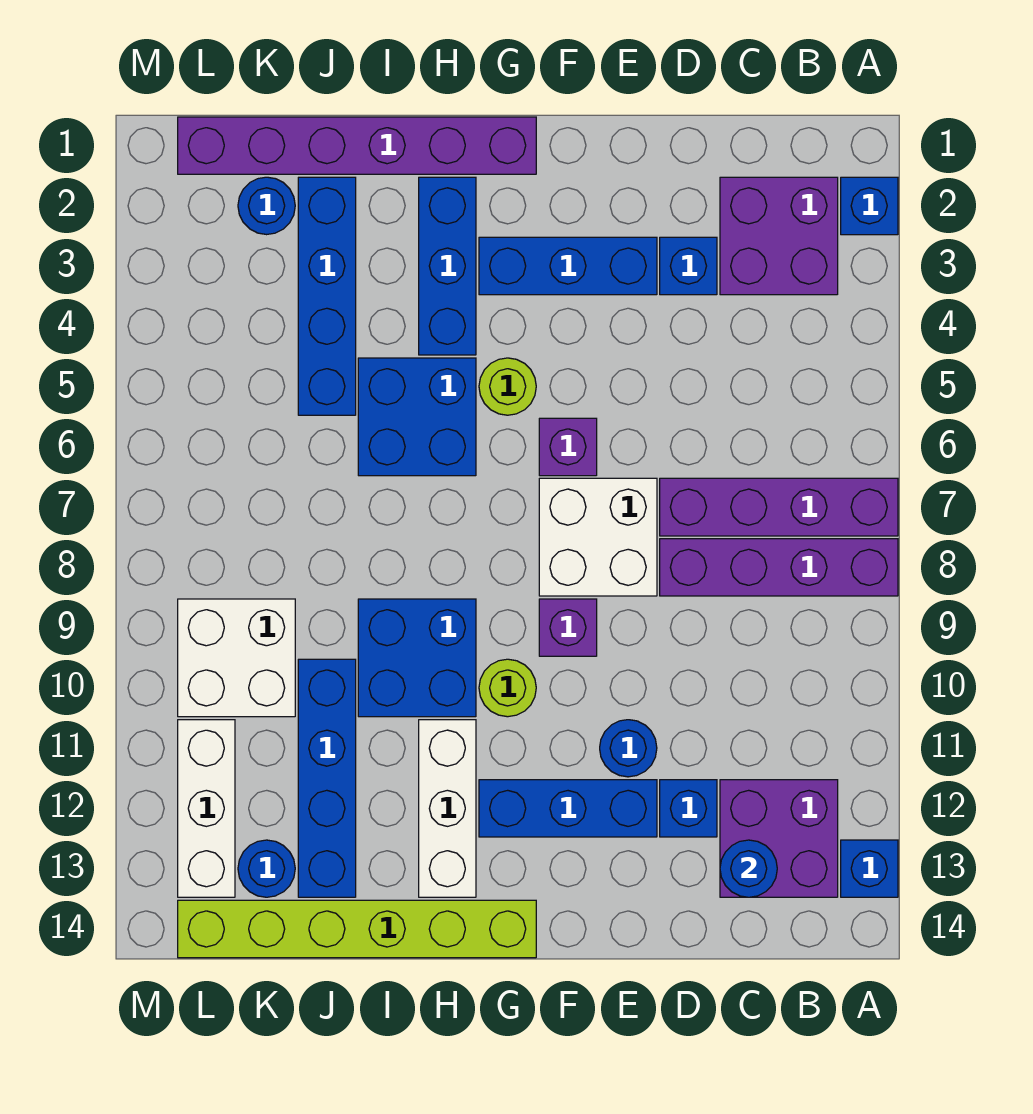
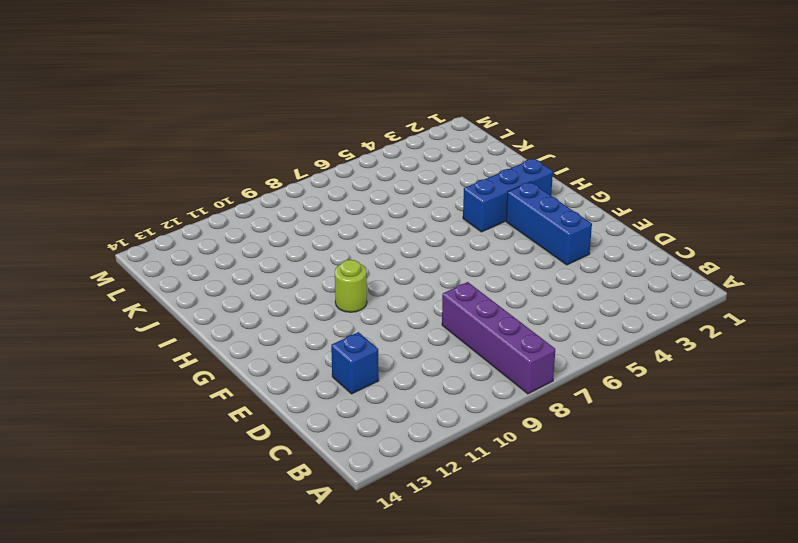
none -> blue 1x1 brick [841,177,898,235]
none -> purple 1x4 brick [660,478,898,536]
none -> blue 1x1 brick [841,840,898,897]

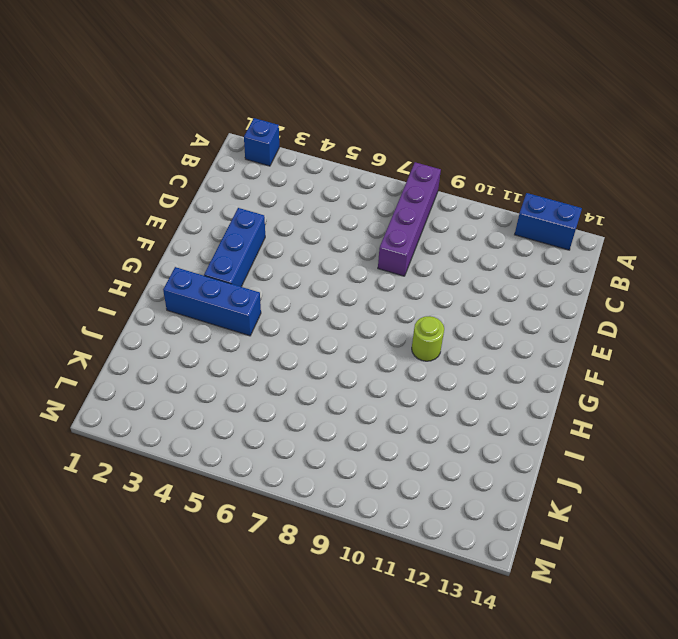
blue 1x2 brick [515,193,582,250] -> blue 1x1 brick [841,840,898,897]
none -> purple 1x4 brick [660,478,898,536]
none -> purple 2x2 brick [720,177,838,295]
none -> purple 2x2 brick [720,780,838,897]

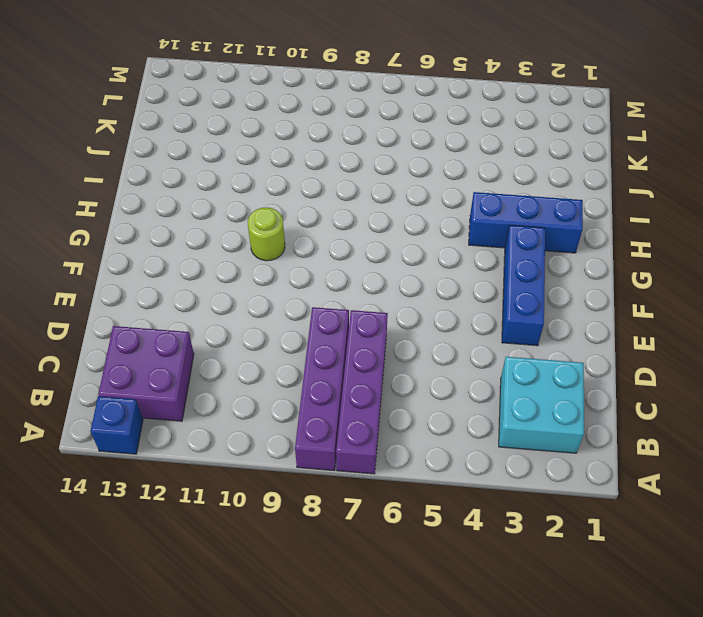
cyan 2x2 brick [499,357,584,453] -> purple 2x2 brick [720,177,838,295]
none -> blue 1x1 brick [841,177,898,235]
none -> blue 1x1 brick [660,237,717,295]
none -> blue 1x1 brick [660,780,717,837]

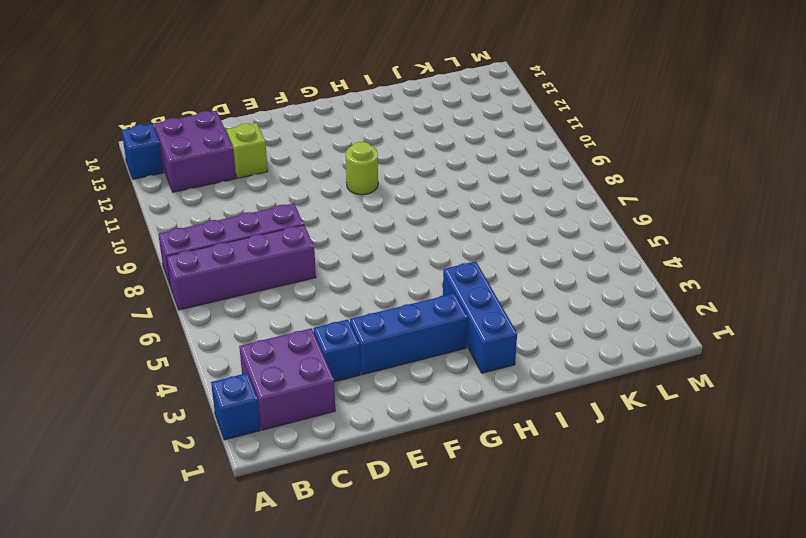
lime 1x1 brick [227,123,268,178] -> blue 1x1 brick [660,780,717,837]
none -> white 2x2 brick [539,478,657,596]
none -> blue 1x1 round brick [600,720,657,777]
none -> blue 1x3 brick [479,780,657,837]

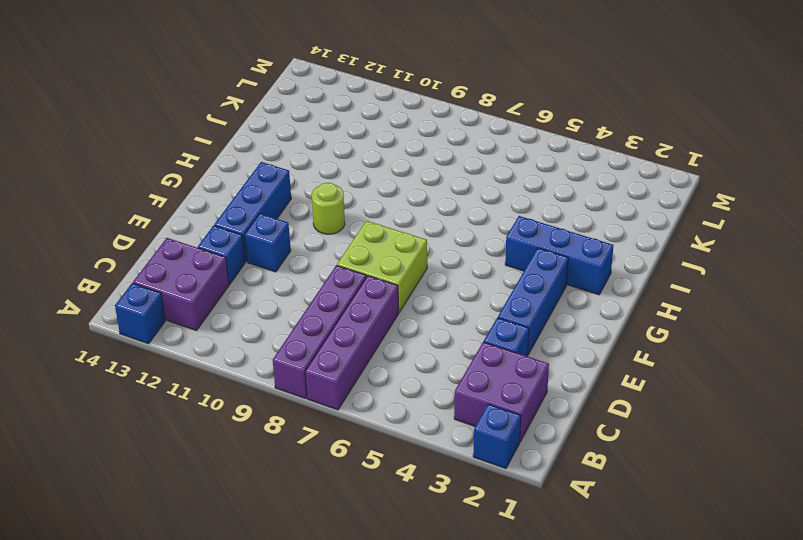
lime 2x2 brick [337,221,427,312] -> white 2x2 brick [539,478,657,596]
blue 1x1 brick [244,214,291,272] -> blue 1x1 round brick [600,720,657,777]
none -> purple 1x1 brick [539,418,597,476]
none -> purple 1x1 brick [539,599,597,656]
none -> purple 1x6 brick [178,117,536,174]

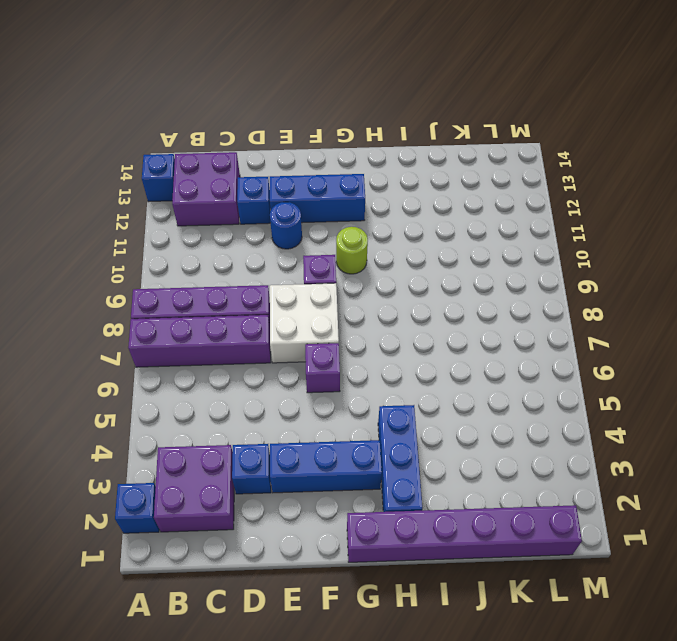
none -> lime 1x1 round brick [479,358,536,415]
none -> lime 1x6 brick [178,900,536,958]
none -> blue 2x2 brick [358,358,476,476]

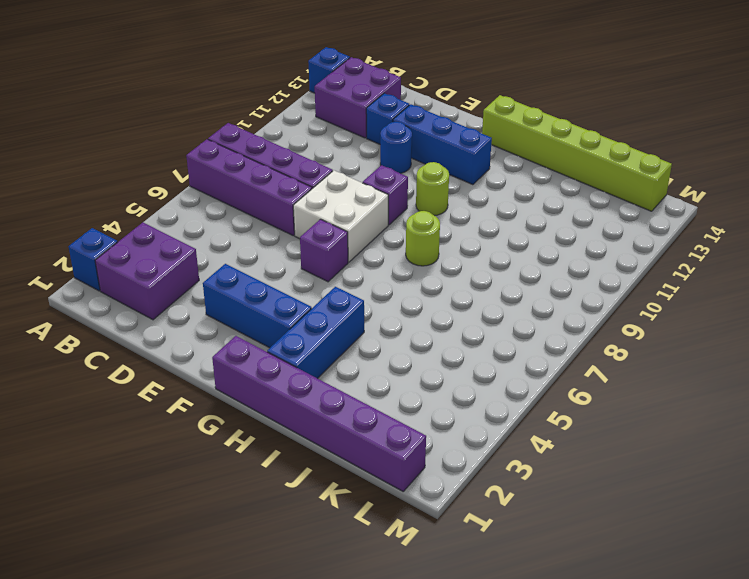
lime 1x1 round brick [406,211,440,266] -> lime 1x1 round brick moved to [479,358,536,415]
none -> blue 1x1 brick [660,237,717,295]
none -> blue 2x2 brick [358,358,476,476]
none -> blue 2x2 brick [358,599,476,717]

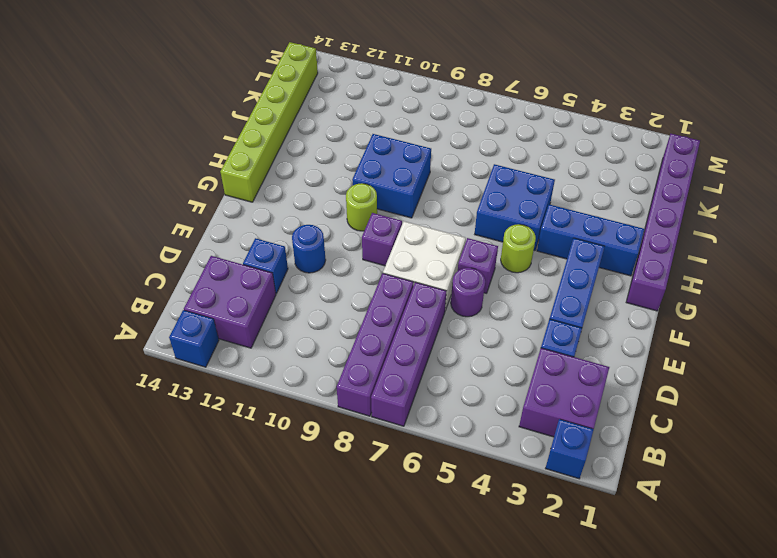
purple 1x1 round brick [451,268,485,317] -> none
none -> blue 1x3 brick [479,780,657,837]
none -> white 1x3 brick [419,720,476,897]
none -> blue 1x4 brick [298,177,356,415]

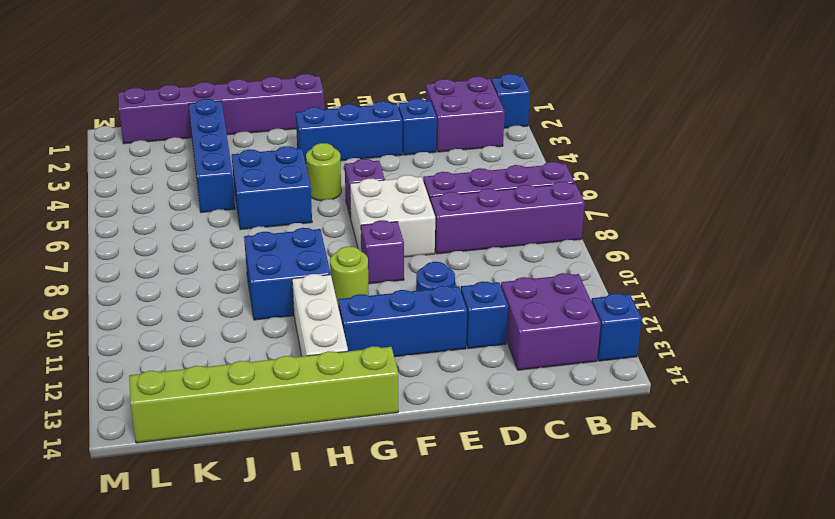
none -> blue 1x3 brick [419,177,476,355]
none -> blue 1x4 brick [298,659,356,897]
none -> blue 1x1 round brick [238,177,295,235]

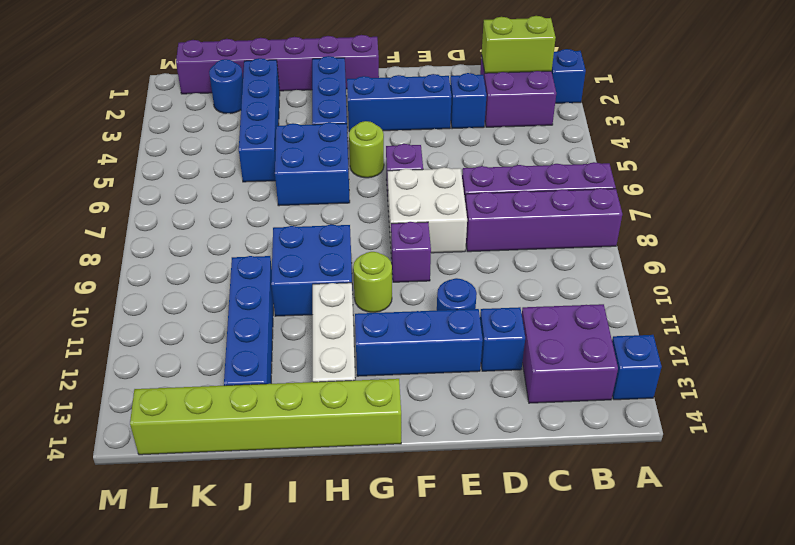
lime 1x2 brick [482,16,556,73] -> none
none -> white 2x2 brick [178,599,295,717]
none -> blue 1x1 round brick [238,840,295,897]
none -> white 1x3 brick [178,720,235,897]

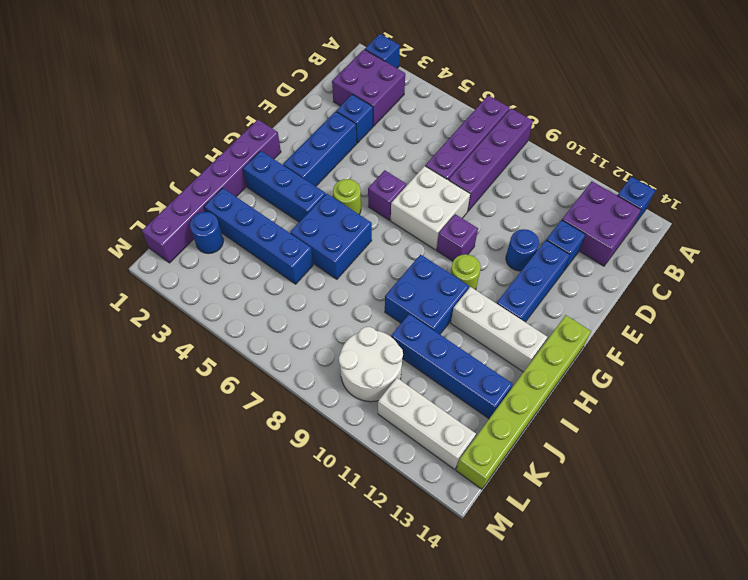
white 2x2 round brick [339,327,403,402] -> white 2x2 brick [178,599,295,717]
none -> blue 1x1 round brick [238,840,295,897]
none -> blue 1x1 round brick [720,840,777,897]

